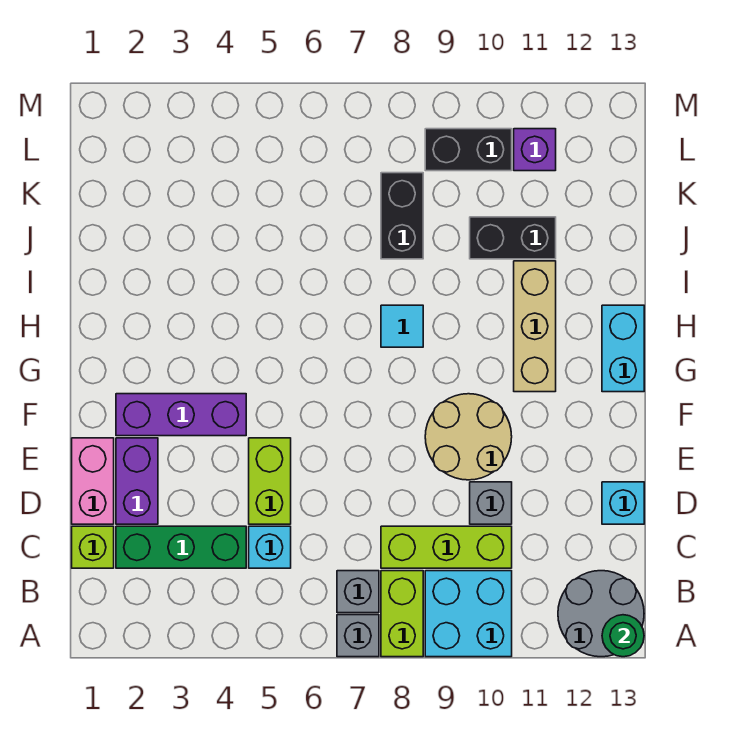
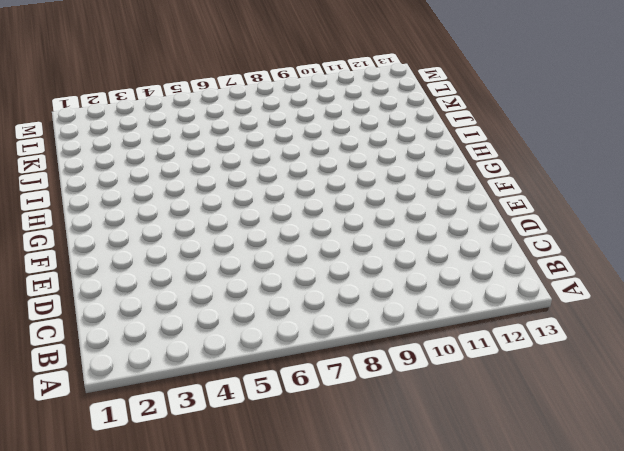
none -> grey 1x1 brick [337,615,379,657]
none -> lime 1x2 brick [381,571,423,657]
none -> cyan 2x2 brick [425,571,512,657]

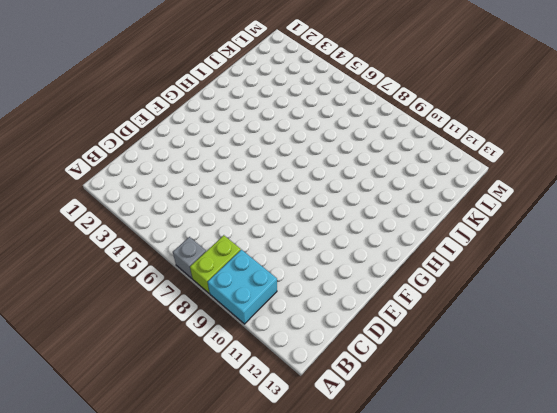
none -> grey 2x2 round brick [558,571,644,657]
none -> grey 1x1 brick [337,571,379,613]
none -> lime 1x1 brick [72,526,114,568]

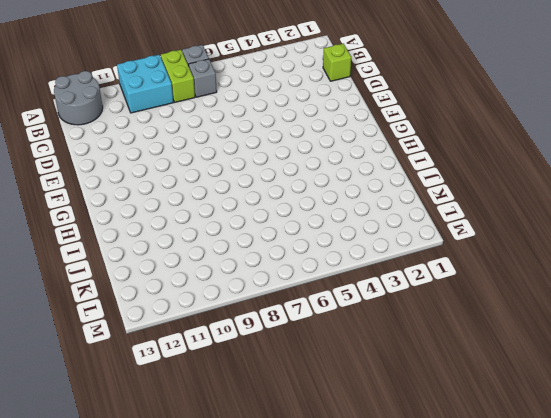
none -> green 1x3 brick [116,526,246,568]
none -> cyan 1x1 brick [249,526,291,568]
none -> lime 1x3 brick [381,526,512,568]

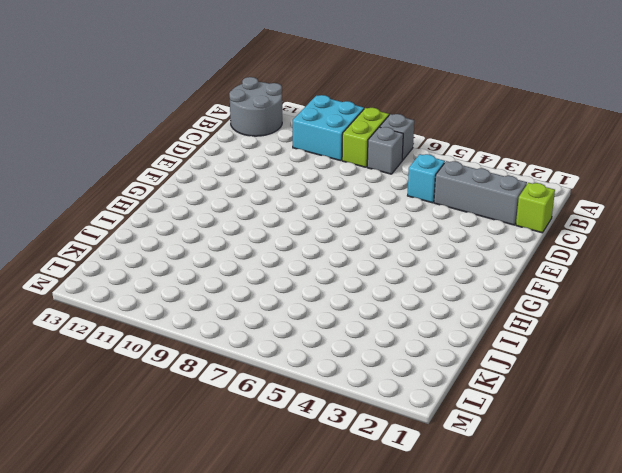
grey 1x3 brick [434,161,527,225] -> green 1x3 brick [116,526,246,568]
none -> lime 1x3 brick [381,526,512,568]
none -> pink 1x2 brick [72,438,114,524]
none -> purple 1x2 brick [116,438,158,524]

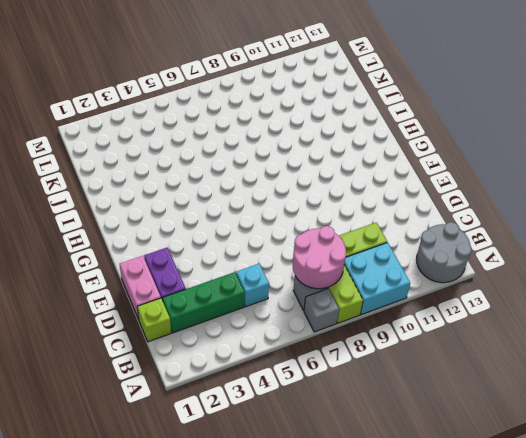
pink 2x2 round brick [293,226,346,289] -> none
none -> lime 1x2 brick [249,438,291,524]
none -> grey 1x1 brick [470,482,512,524]
none -> cyan 1x1 brick [602,482,644,524]

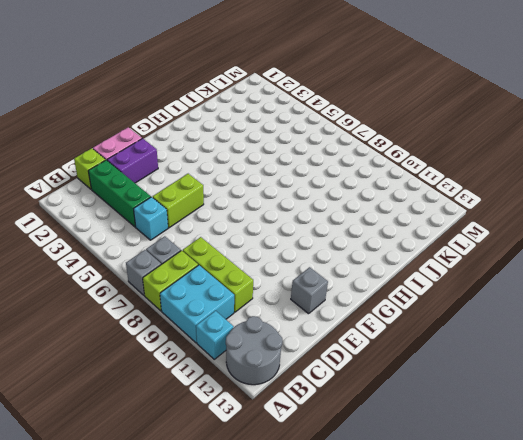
cyan 1x1 brick [196,311,234,359] -> cyan 1x1 brick moved to [602,482,644,524]
grey 1x1 brick [291,267,328,314] -> grey 1x1 brick moved to [470,482,512,524]
none -> tan 2x2 round brick [425,394,512,480]
none -> purple 1x3 brick [116,394,246,436]
none -> tan 1x3 brick [514,261,556,392]

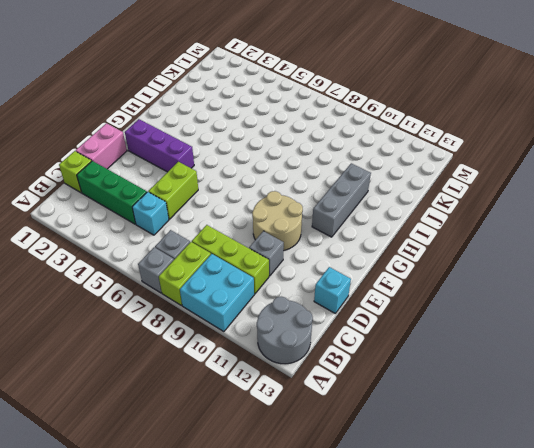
grey 1x3 brick [312,163,371,237] -> tan 1x3 brick [514,261,556,392]
none -> purple 1x2 brick [116,438,158,524]
none -> cyan 1x2 brick [602,305,644,392]
none -> cyan 1x1 tile [381,305,423,347]

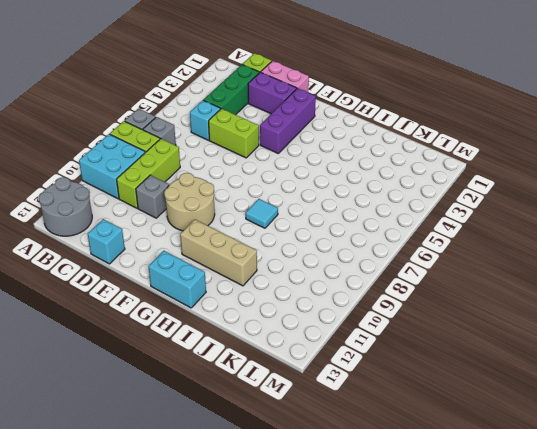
none -> black 1x2 brick [381,173,423,259]
none -> black 1x2 brick [470,217,556,259]
none -> black 1x2 brick [425,129,512,171]

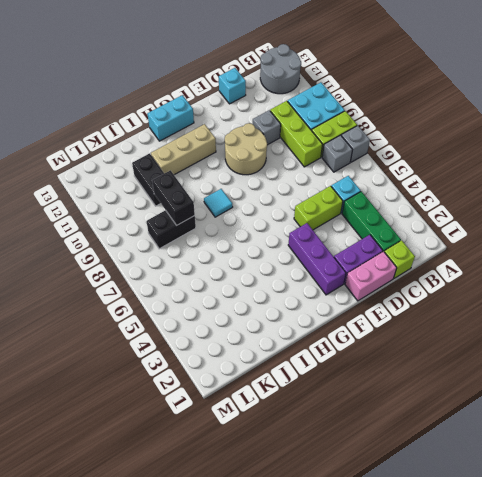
black 1x2 brick [152,170,195,225] -> black 1x2 brick moved to [425,129,512,171]
none -> purple 1x1 brick [514,129,556,171]
none -> green 1x1 round brick [602,615,644,657]

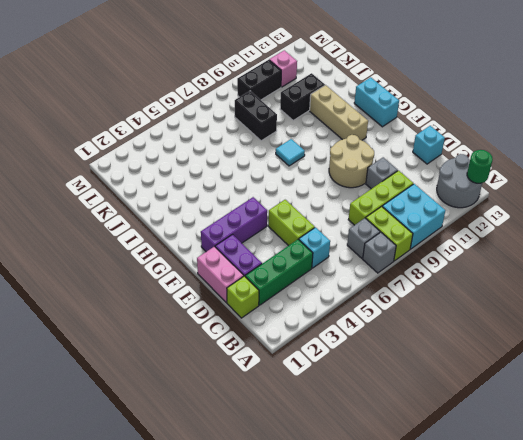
pink 1x1 brick [269,50,297,87] -> purple 1x1 brick [514,129,556,171]

